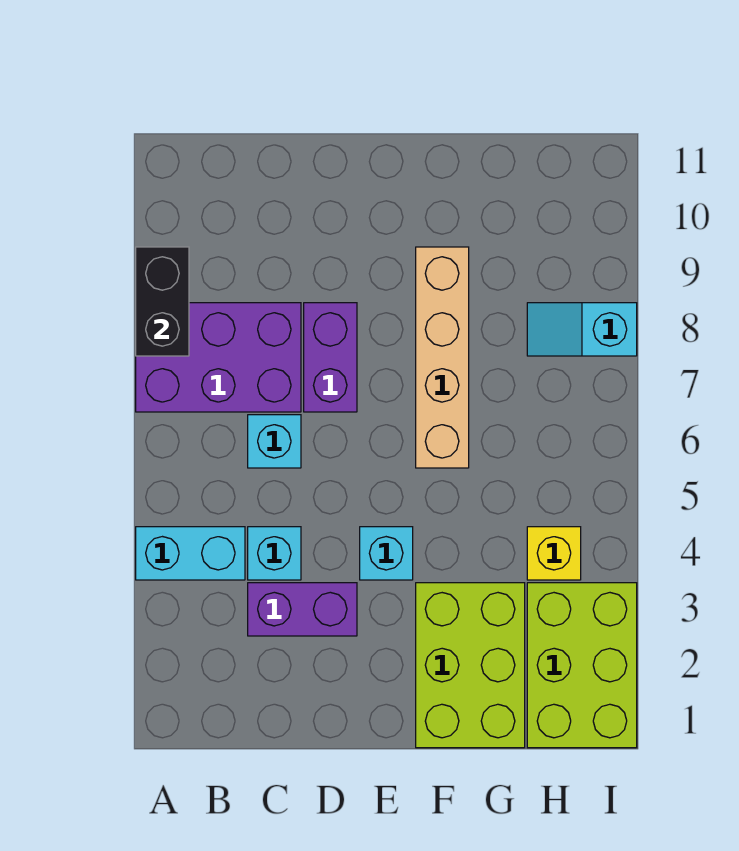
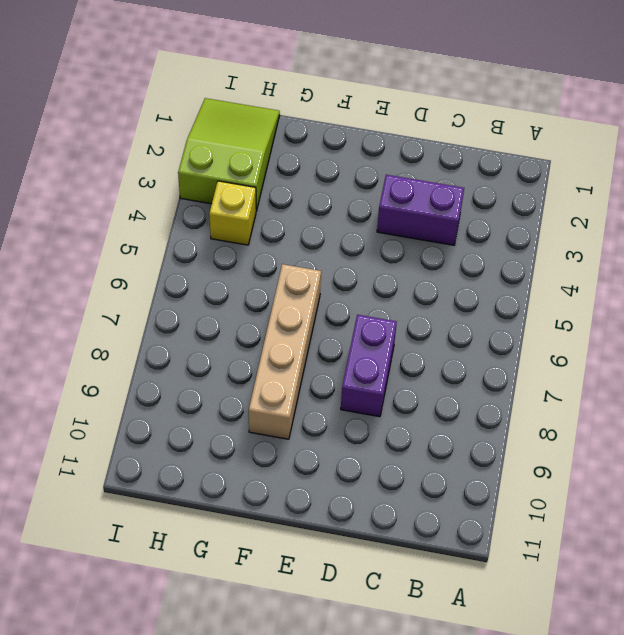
lime 2x3 slope [178,98,280,211] -> lime 2x3 brick [527,583,637,748]
none -> cyan 1x2 brick [136,527,245,580]
none -> purple 2x3 brick [136,303,301,412]
none -> cyan 1x1 brick [248,527,301,580]

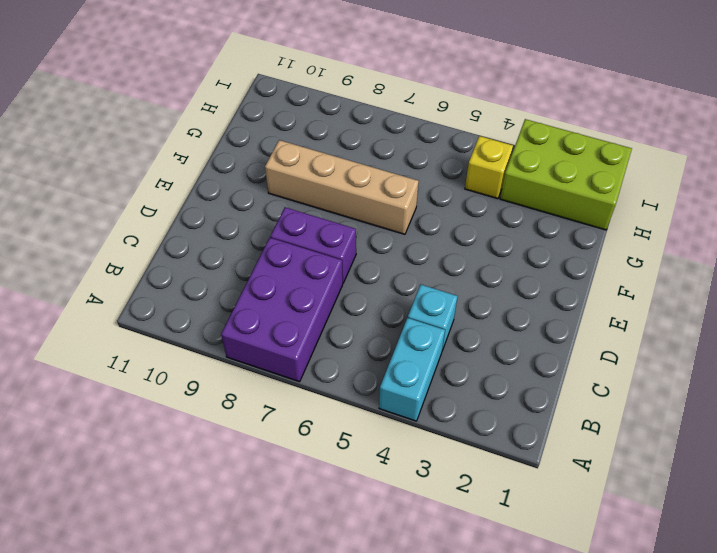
none -> purple 1x2 brick [248,583,357,636]
none -> cyan 1x1 brick [248,415,301,468]
none -> cyan 1x1 brick [360,527,413,580]

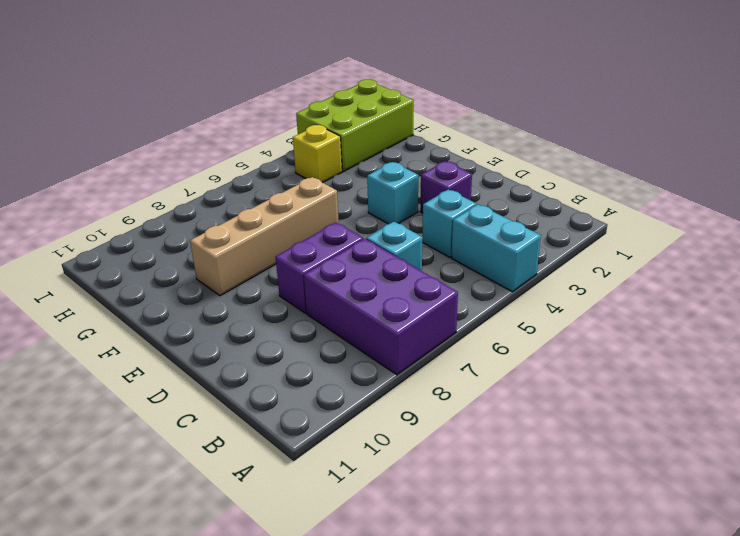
purple 1x1 brick [420,161,472,213] -> purple 1x2 brick [248,583,357,636]
none -> lime 2x3 brick [416,583,525,748]
none -> cyan 1x2 slope [527,303,637,356]
none -> black 1x2 brick [136,247,189,356]

